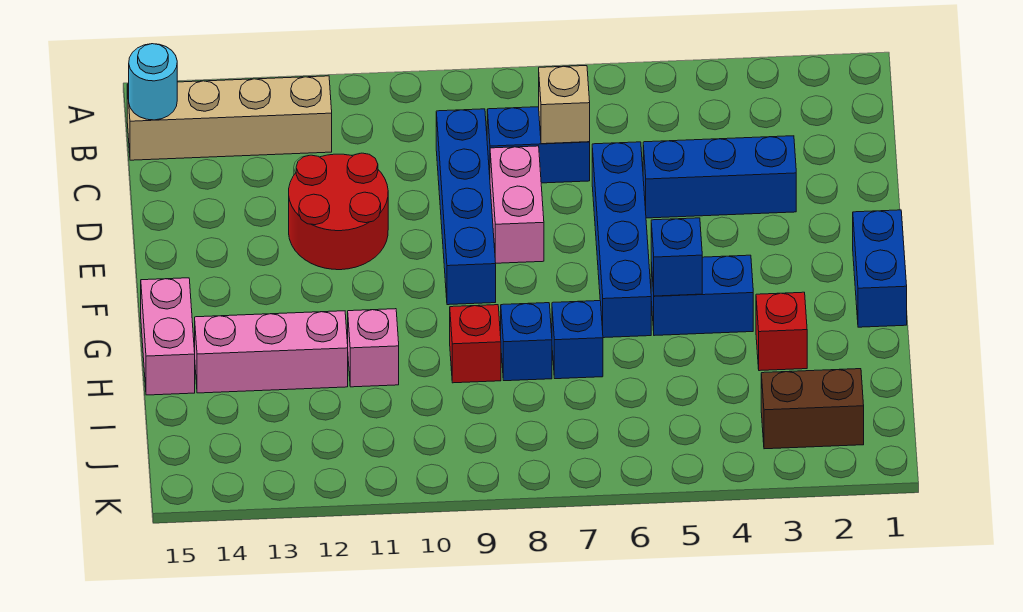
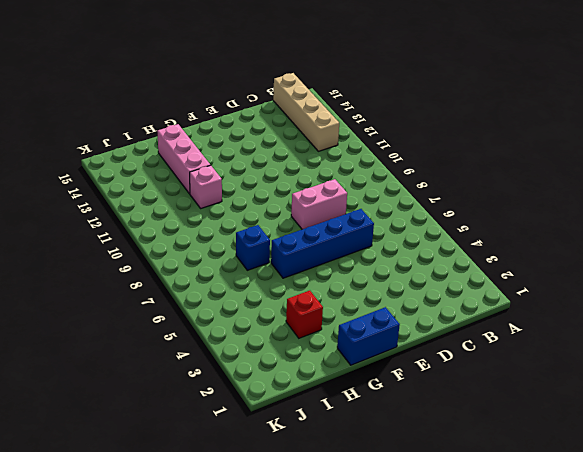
none -> blue 1x2 brick [487,107,590,183]
none -> blue 1x4 brick [436,109,496,305]
none -> blue 1x3 brick [643,136,796,218]

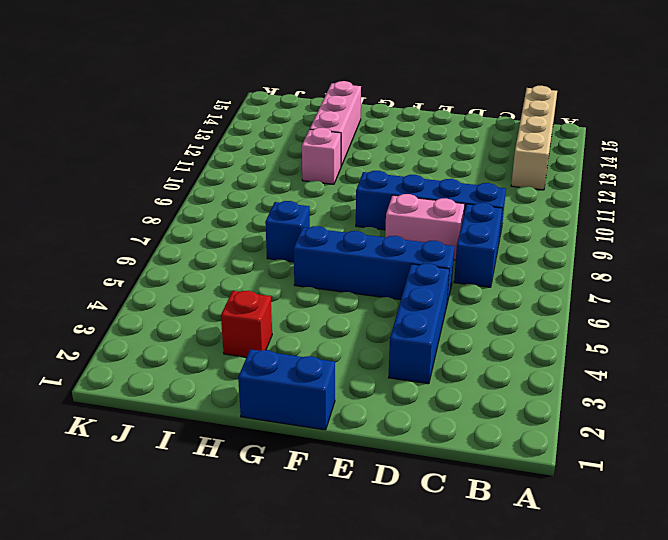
none -> red 2x2 round brick [289,153,388,270]
none -> blue 1x2 brick [651,255,753,336]
none -> pink 1x2 brick [141,278,195,395]

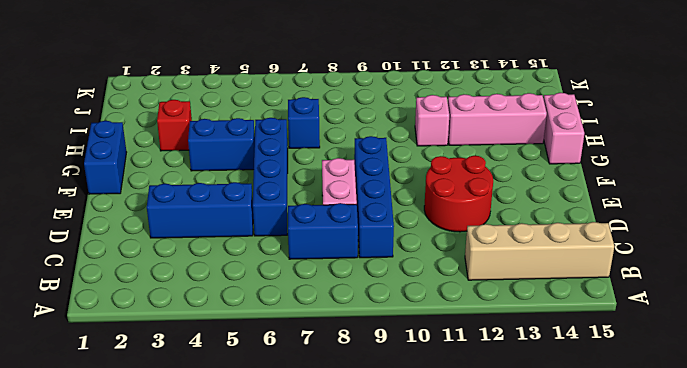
none -> blue 1x1 brick [501,303,552,381]
none -> red 1x1 brick [450,305,501,383]
none -> brown 1x2 brick [761,369,864,449]

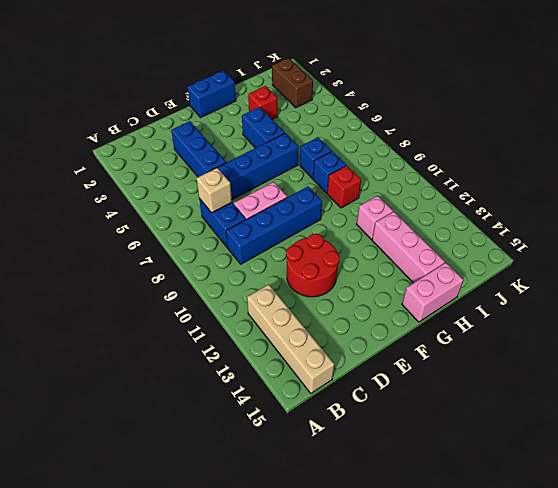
none -> cyan 1x1 round brick [129,44,177,120]
none -> blue 1x1 brick [651,218,702,296]

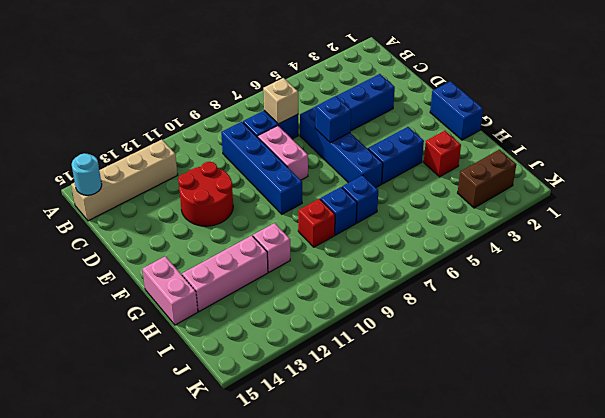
blue 1x1 brick [315,96,351,143] -> blue 1x1 brick moved to [651,218,702,296]

